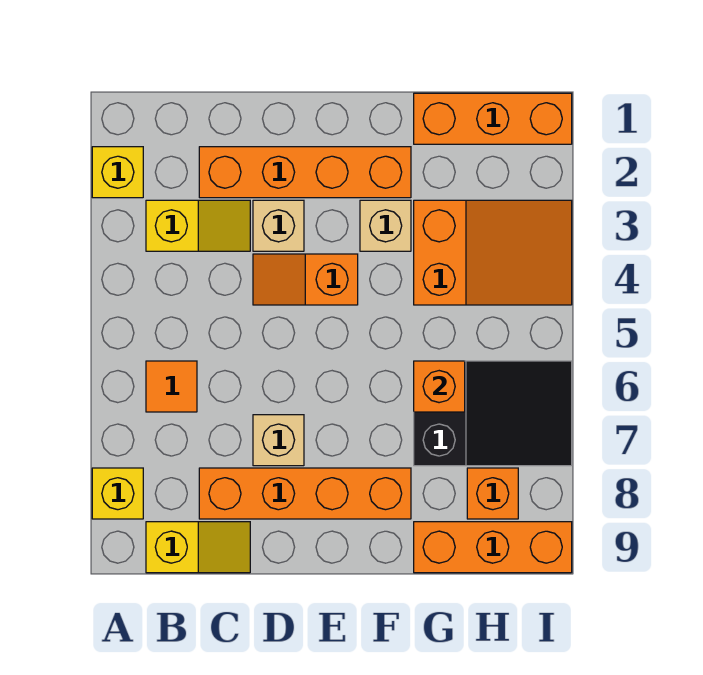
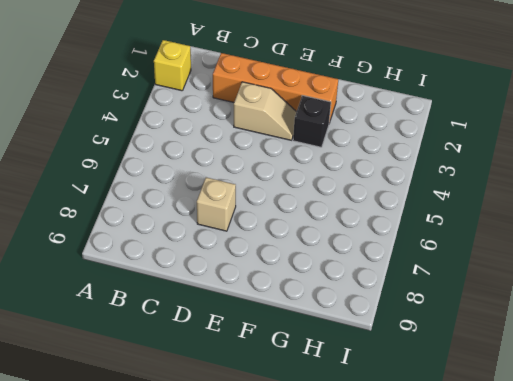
tan 1x2 slope [234,82,296,140] -> tan 1x1 brick [253,200,304,251]
black 1x1 brick [293,95,331,147] -> tan 1x1 brick [360,200,411,251]
none -> yellow 1x1 brick [92,468,143,519]
none -> yellow 1x2 slope [146,200,250,251]
none -> orange 1x1 tile [146,361,197,412]

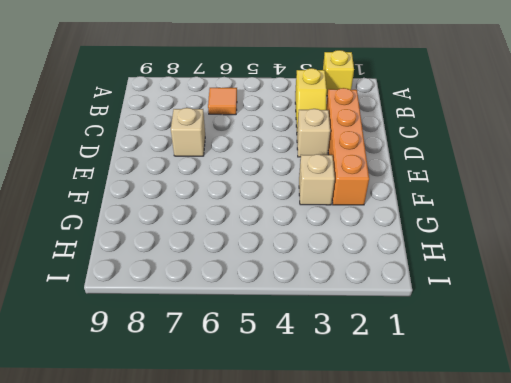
none -> yellow 1x1 brick [92,468,143,519]
none -> yellow 1x2 slope [146,522,250,573]
none -> orange 1x4 brick [199,468,411,519]

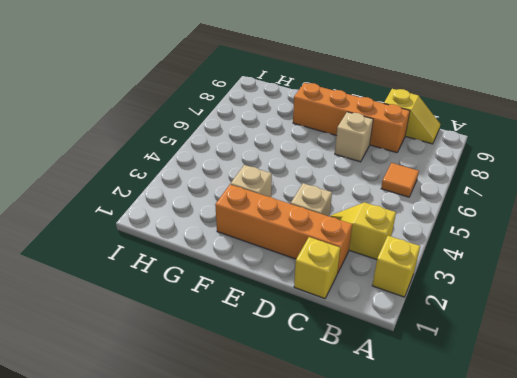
yellow 1x2 slope [384,89,440,144] -> yellow 1x2 slope turned to [146,522,250,573]
yellow 1x1 brick [294,237,340,299] -> yellow 1x1 brick moved to [92,468,143,519]
none -> orange 1x2 slope [253,254,358,305]
none -> orange 1x3 brick [414,93,572,144]
none -> orange 2x3 slope [414,200,572,305]

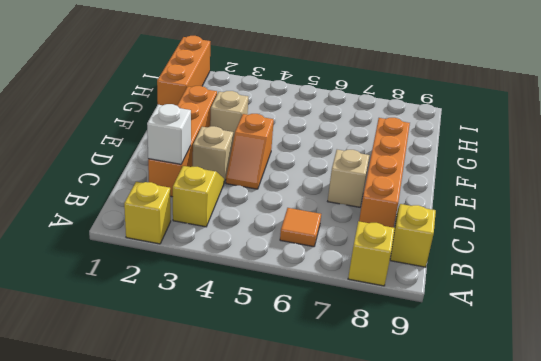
white 1x1 brick [147,104,191,164] -> none
none -> orange 2x3 slope [414,200,572,305]
none -> black 2x3 slope [414,361,572,466]
none -> orange 1x3 brick [414,522,572,573]

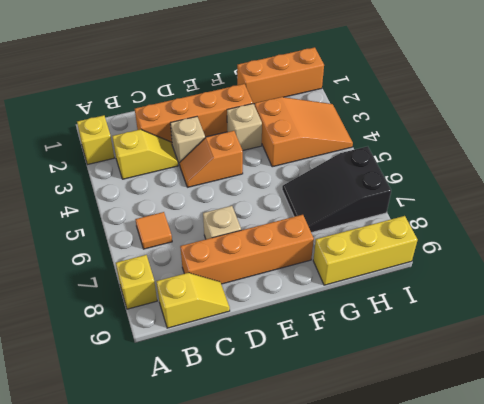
black 2x3 slope [282,146,391,233] -> black 2x3 slope turned to [414,361,572,466]
yellow 1x3 brick [313,216,417,285] -> orange 1x3 brick [414,522,572,573]
none -> orange 1x1 brick [467,468,518,519]
none -> orange 1x1 brick [414,361,465,412]

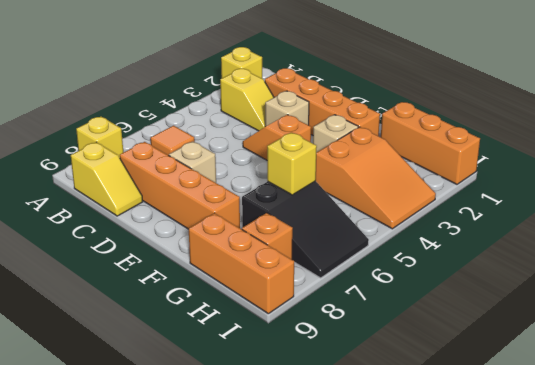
yellow 1x1 brick [267,132,317,195] -> orange 1x1 brick [414,361,465,412]

